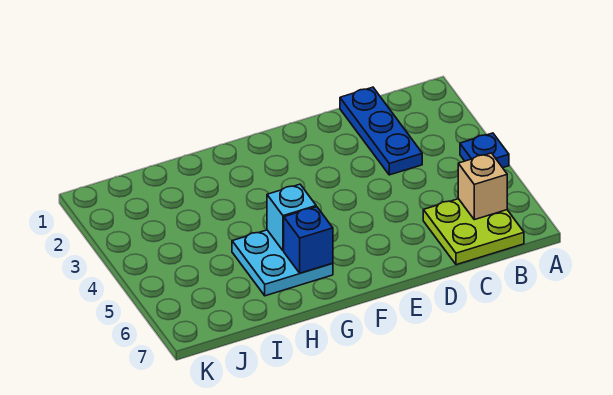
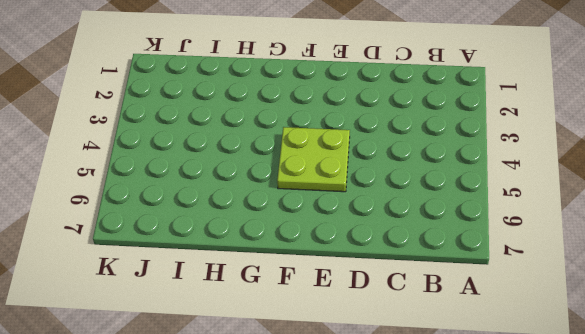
lime 2x2 plate [277,127,350,192] -> lime 2x2 plate moved to [423,199,524,265]
none -> blue 1x1 plate [460,133,509,168]
none -> blue 1x3 plate [340,87,422,175]

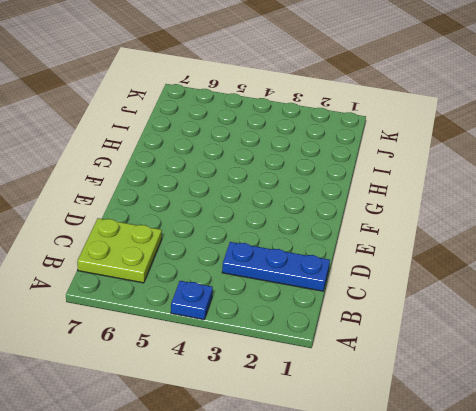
none -> cyan 2x2 plate [232,230,333,296]
none -> tan 1x1 brick [458,153,507,220]

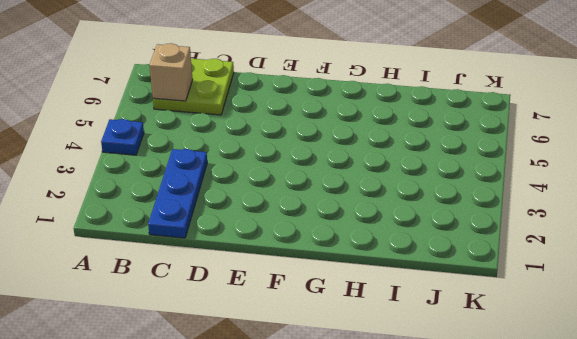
none -> cyan 2x2 plate [232,230,333,296]
none -> cyan 1x1 brick [267,184,316,251]

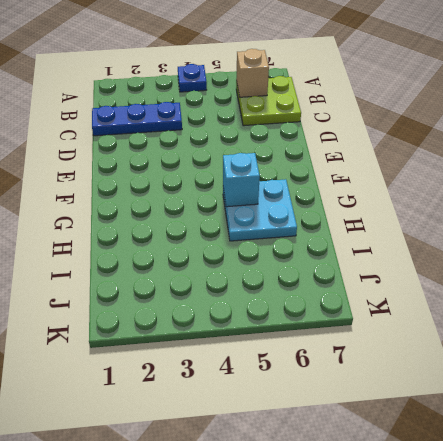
none -> blue 1x1 brick [284,207,333,273]

